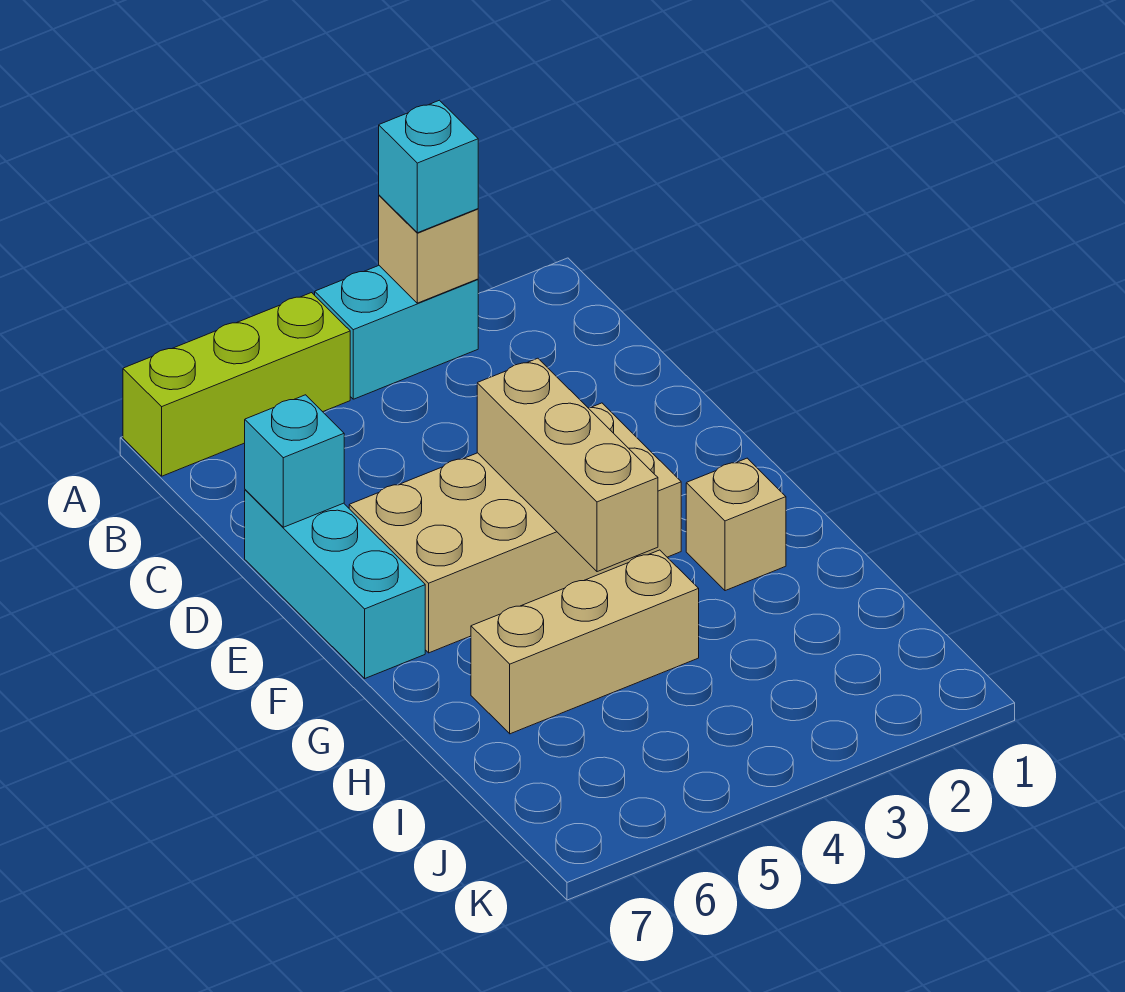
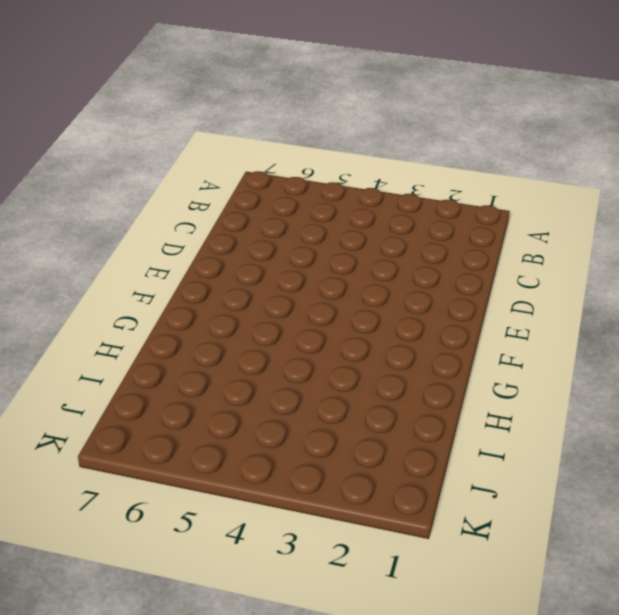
none -> cyan 1x2 brick [315,266,478,399]
none -> lime 1x3 brick [123,293,350,476]

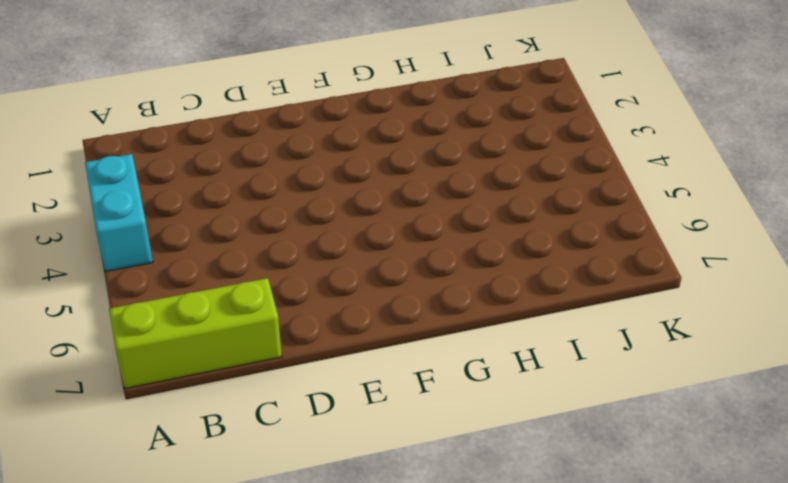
lime 1x3 brick [109,278,282,388] -> lime 1x3 brick turned to [123,293,350,476]
none -> cyan 1x3 brick [245,490,425,678]
none -> tan 2x4 brick [349,403,681,653]

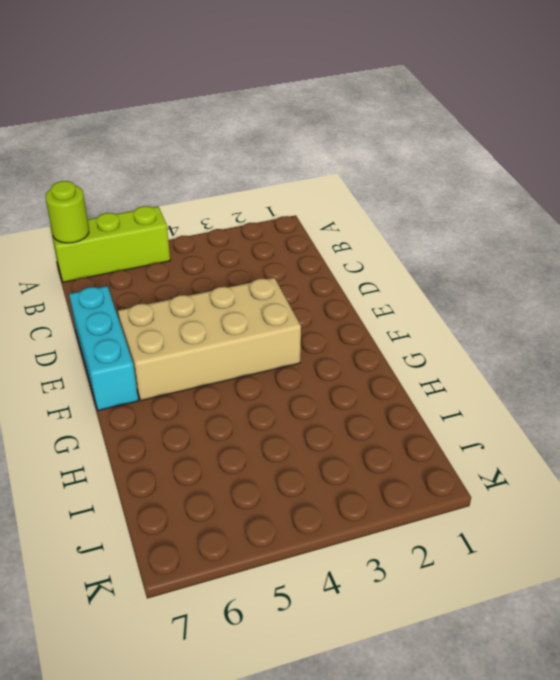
lime 1x1 round brick [45,181,89,243] -> none
none -> cyan 1x2 brick [315,266,478,399]
none -> tan 1x1 brick [686,458,786,591]

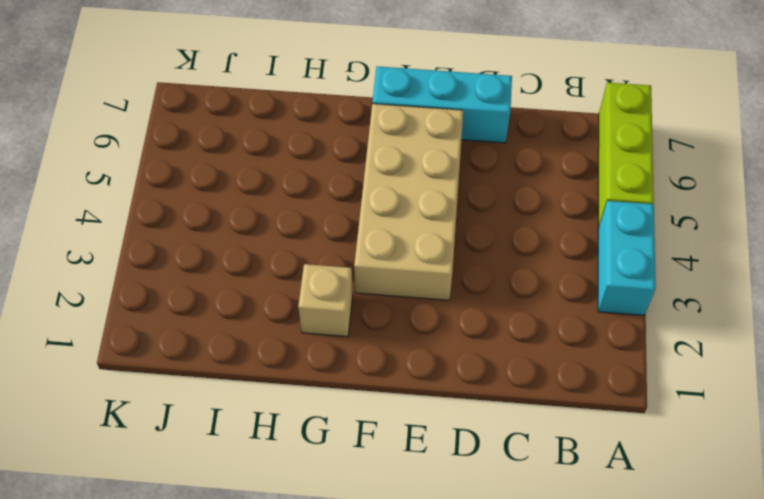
none -> tan 1x3 brick [471,550,699,734]
none -> tan 1x1 brick [379,195,478,303]

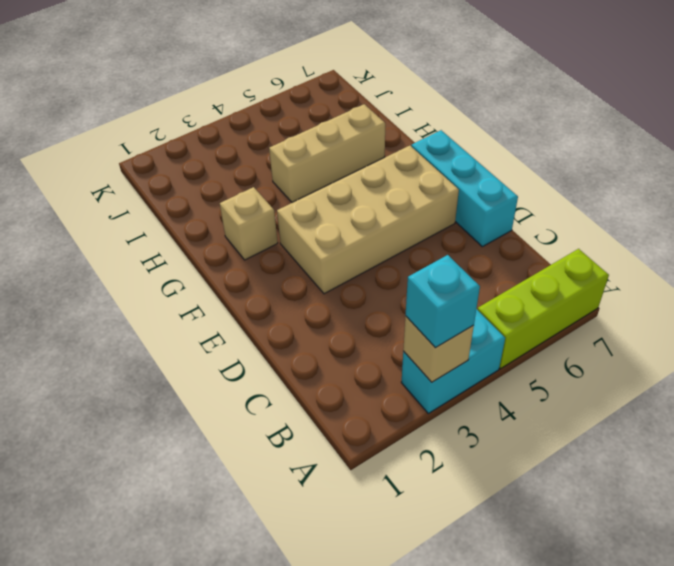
none -> cyan 1x1 brick [245,395,344,527]
none -> tan 1x3 brick [477,358,658,572]

